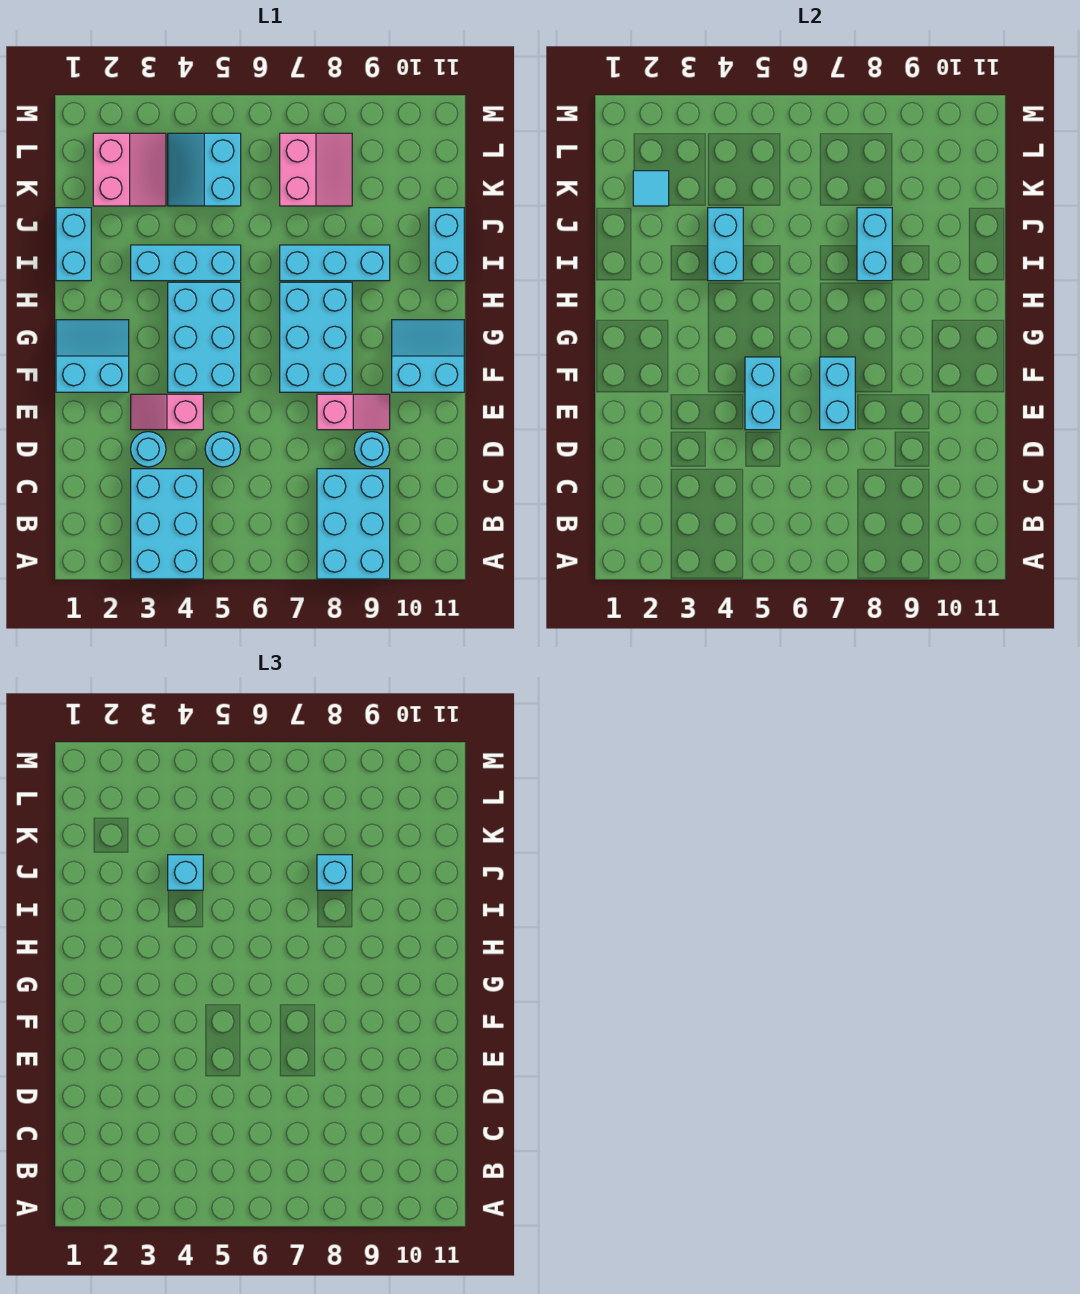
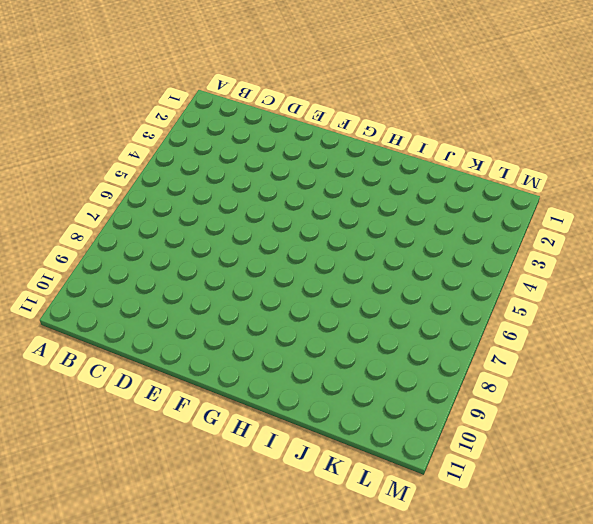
none -> cyan 2x3 brick [131,469,203,579]
none -> cyan 2x3 brick [317,469,390,579]
none -> cyan 1x1 round brick [131,432,166,467]

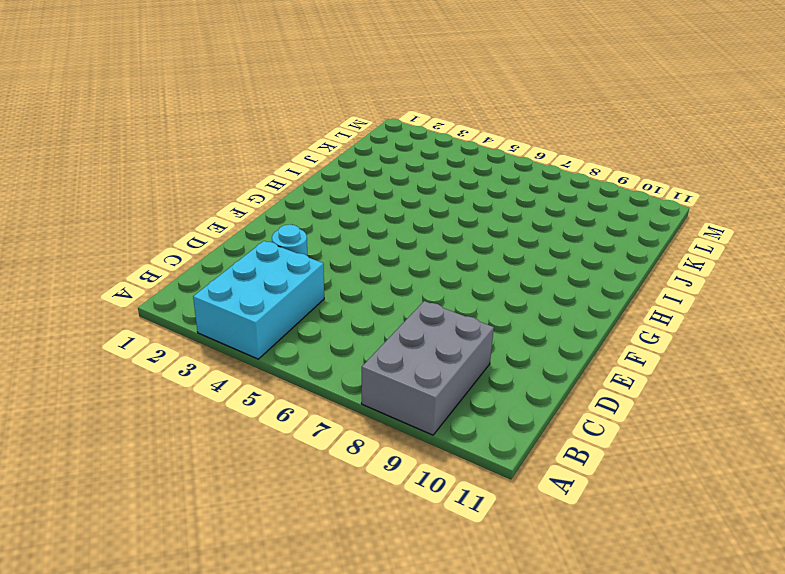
grey 2x3 brick [361,301,494,435] -> cyan 2x3 brick [317,469,390,579]
none -> cyan 1x1 round brick [205,432,241,467]
none -> cyan 1x1 round brick [354,432,390,467]
none -> pink 1x2 slope [131,394,203,430]

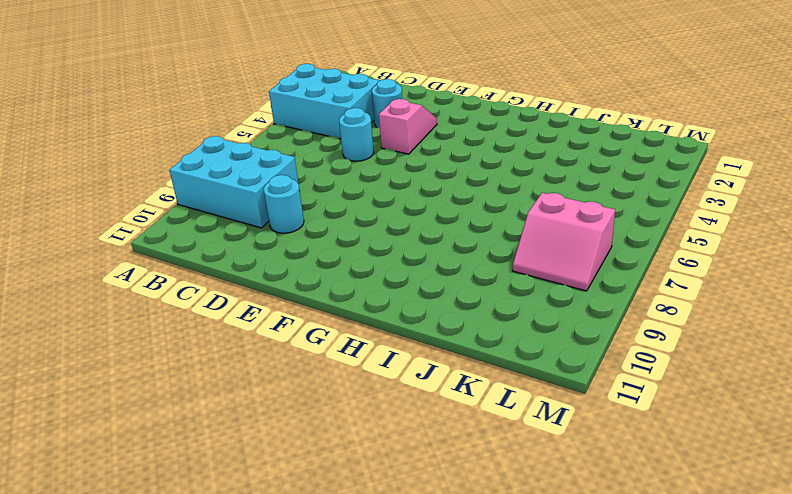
none -> pink 1x2 slope [317,394,390,430]
none -> cyan 2x2 slope [56,320,129,392]
none -> cyan 2x3 brick [168,282,241,392]

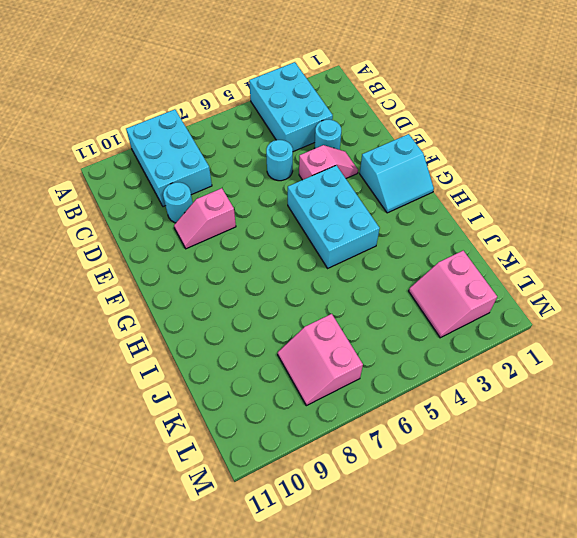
none -> cyan 2x3 brick [280,282,352,392]
none -> cyan 2x2 slope [392,320,464,392]
none -> cyan 1x2 brick [56,208,91,281]

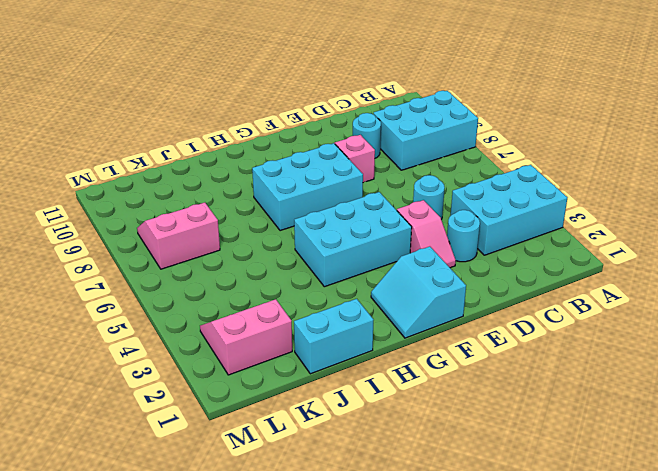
none -> cyan 2x2 slope [392,320,464,392]
none -> cyan 1x3 brick [131,245,241,281]
none -> cyan 1x3 brick [280,245,390,281]

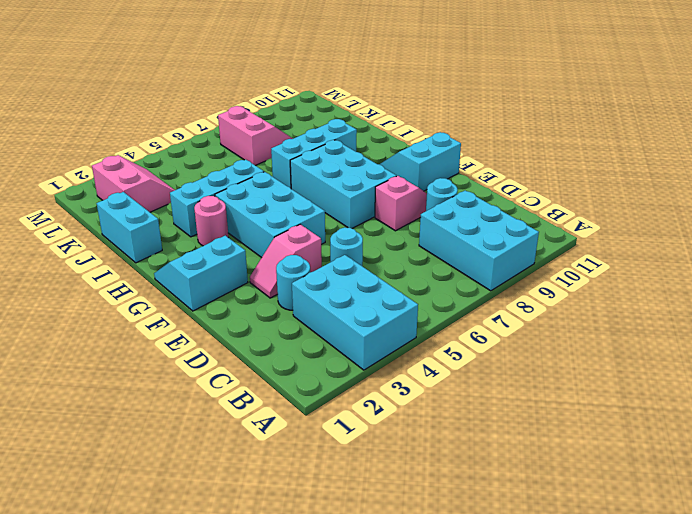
pink 1x1 round brick [194,196,228,246] -> none
none -> cyan 1x2 brick [429,208,464,281]
none -> cyan 2x2 slope [168,133,241,206]
none -> cyan 1x2 brick [745,357,781,430]

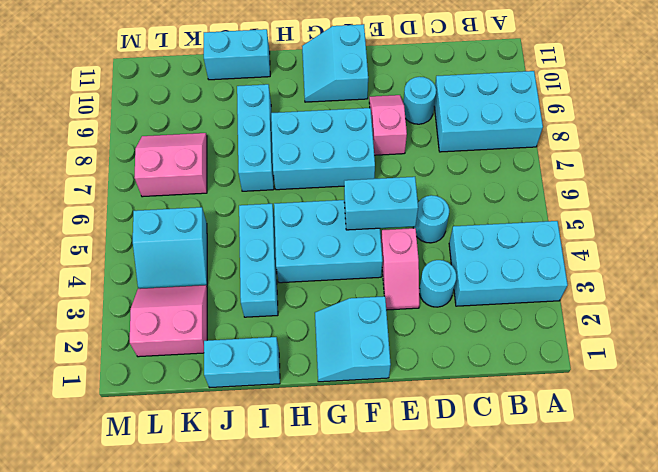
none -> cyan 1x2 brick [820,357,855,430]
none -> cyan 1x2 brick [708,208,743,281]
none -> cyan 1x2 brick [857,208,892,281]

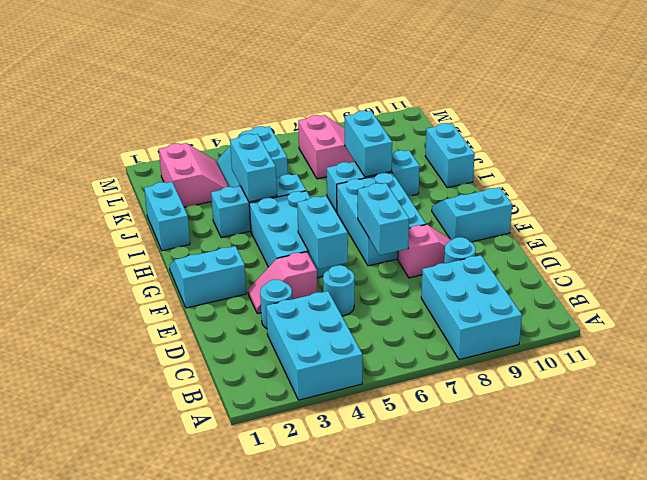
none -> cyan 1x1 tile [633,171,669,206]
none -> cyan 1x1 brick [168,855,203,890]
none -> cyan 1x1 brick [317,855,352,890]

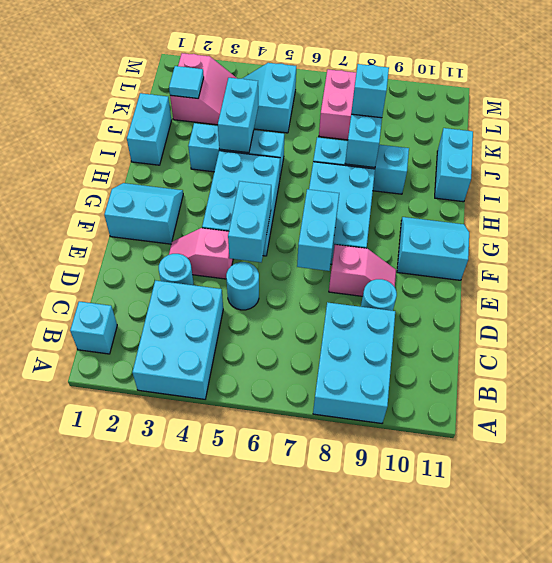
cyan 1x1 brick [70,301,117,354] -> cyan 1x1 brick moved to [168,855,203,890]

